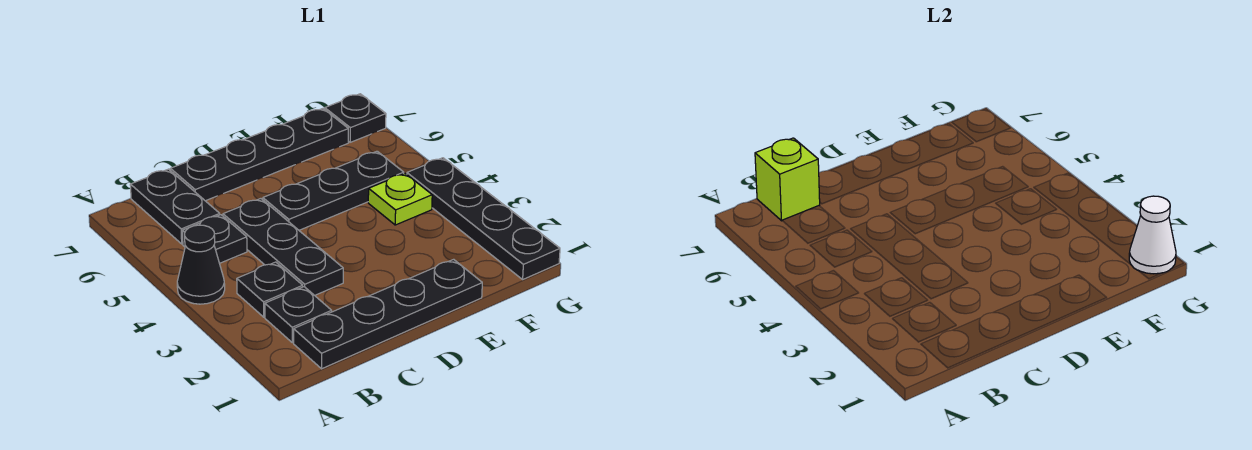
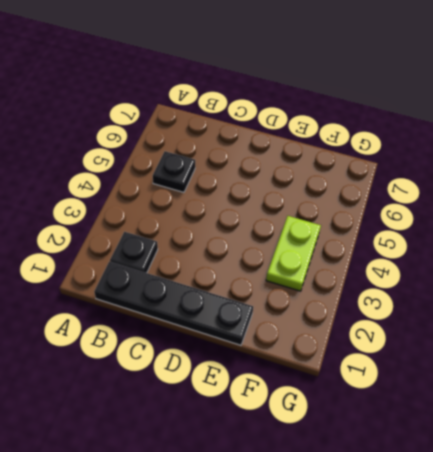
lime 1x2 plate [266,216,321,291] -> lime 1x1 plate [368,174,432,225]
none -> black 1x1 cone [177,225,225,304]
none -> black 1x1 plate [237,262,303,317]
none -> black 1x2 plate [130,169,220,244]

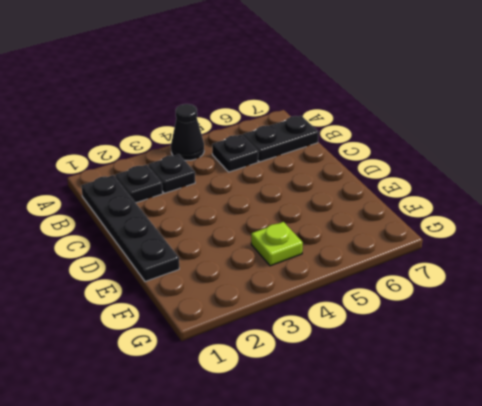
none -> black 1x3 plate [223,199,343,295]
none -> black 1x4 plate [170,109,348,201]
none -> black 1x3 plate [263,151,404,230]

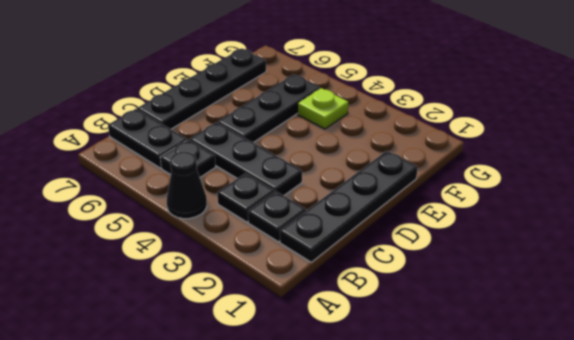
none -> black 1x4 plate [407,158,560,279]
none -> black 1x1 plate [325,94,386,142]
none -> lime 1x1 brick [755,138,820,221]

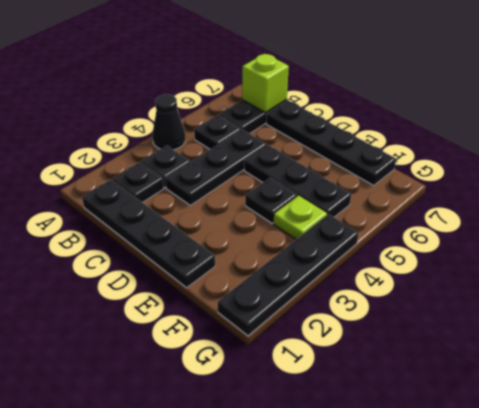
black 1x1 plate [245,178,297,223] -> black 1x1 plate moved to [325,94,386,142]
none -> white 1x1 cone [1129,196,1176,274]

